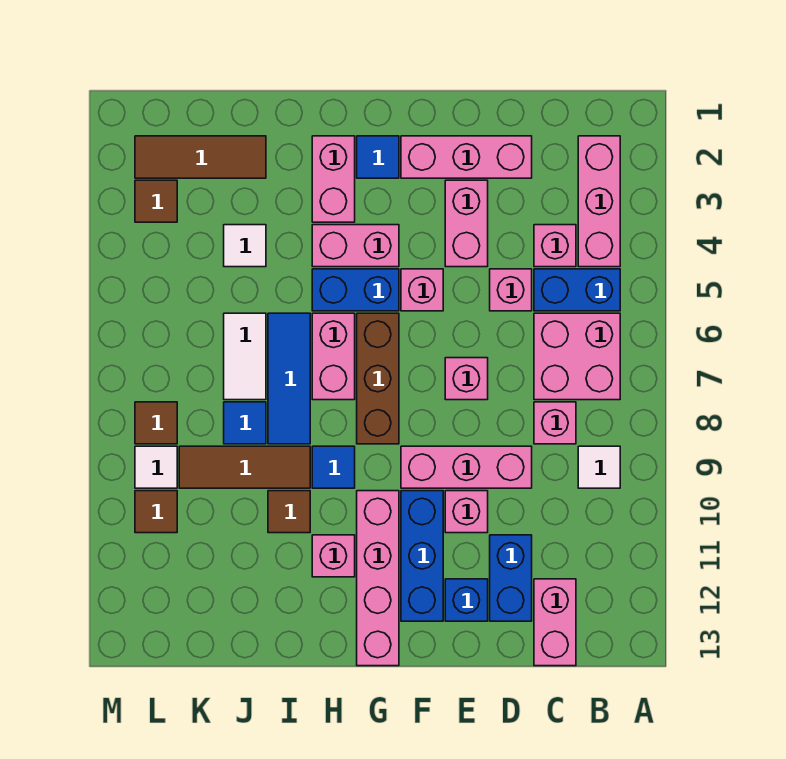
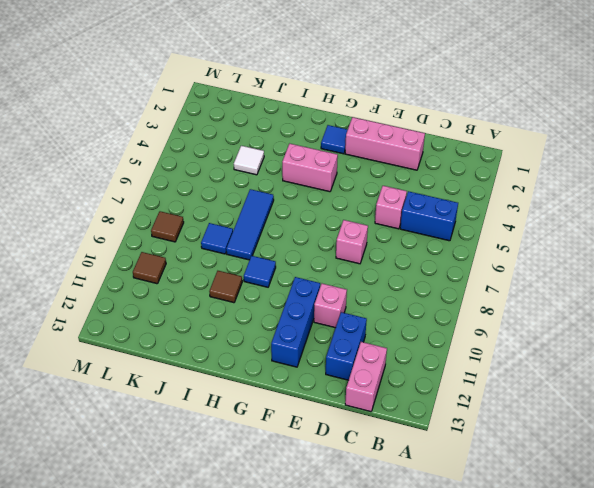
none -> pink 1x3 brick [578,136,620,267]
none -> pink 2x2 brick [534,313,620,400]
none -> white 1x1 tile [578,446,620,488]
none -> pink 1x1 brick [534,225,576,267]

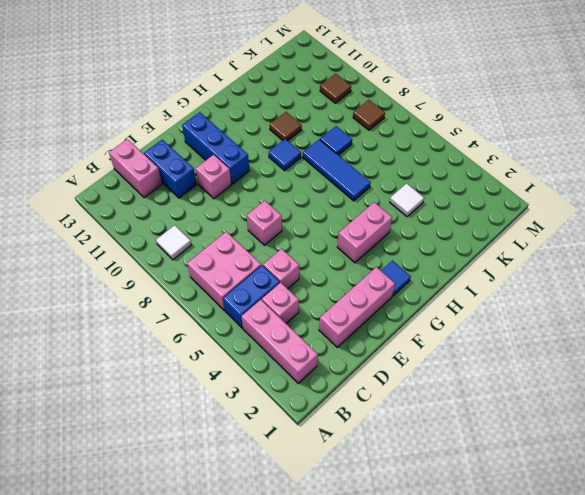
none -> pink 1x1 brick [534,402,576,444]
none -> pink 1x3 brick [401,446,532,488]
none -> pink 1x2 brick [445,180,488,267]
none -> blue 1x1 brick [445,579,488,621]

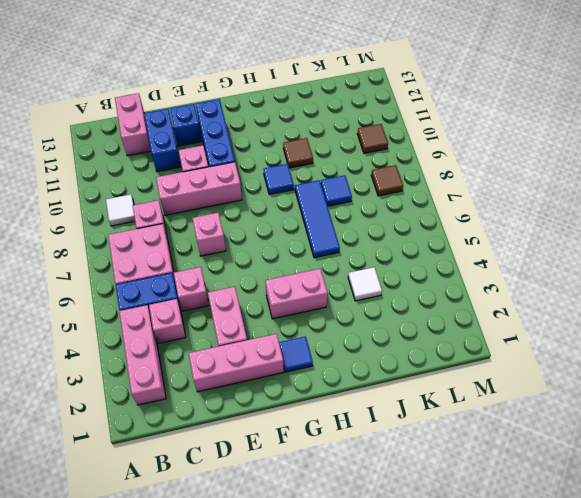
none -> pink 1x1 brick [401,269,443,311]
none -> blue 1x2 brick [312,269,399,311]
none -> brown 1x3 brick [357,313,399,444]
none -> pink 1x4 brick [357,491,399,666]

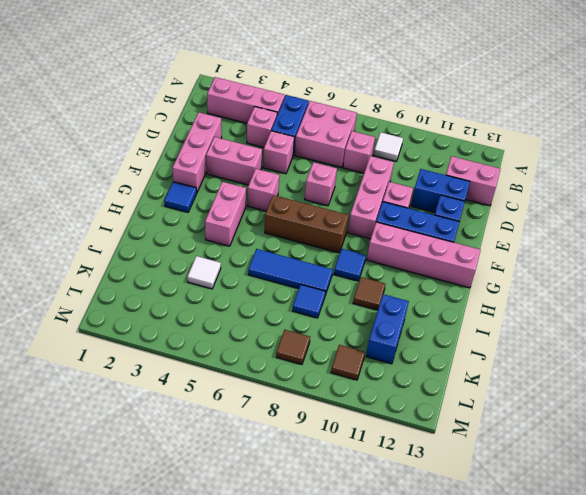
blue 1x2 brick [366,294,409,364] -> blue 1x2 brick moved to [312,269,399,311]
none -> pink 1x2 brick [312,136,355,222]
none -> pink 1x2 brick [312,313,355,400]
none -> pink 1x1 brick [312,535,355,577]
none -> brown 1x3 tile [179,446,310,488]

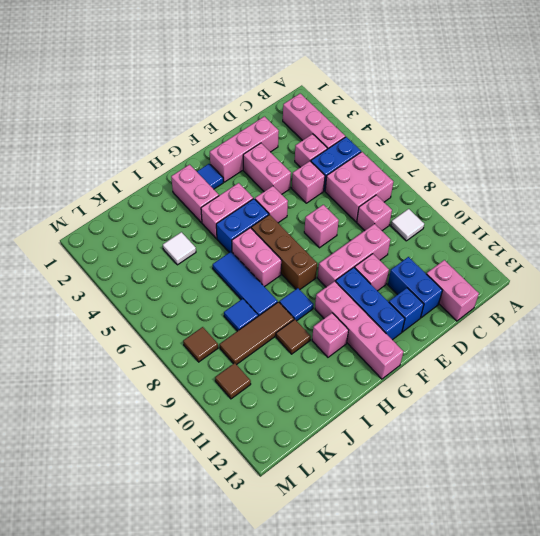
none -> brown 1x3 tile [135,136,266,178]
none -> white 1x2 tile [224,313,266,400]
none -> brown 1x1 tile [135,180,177,222]
none -> white 1x1 tile [135,446,177,488]

